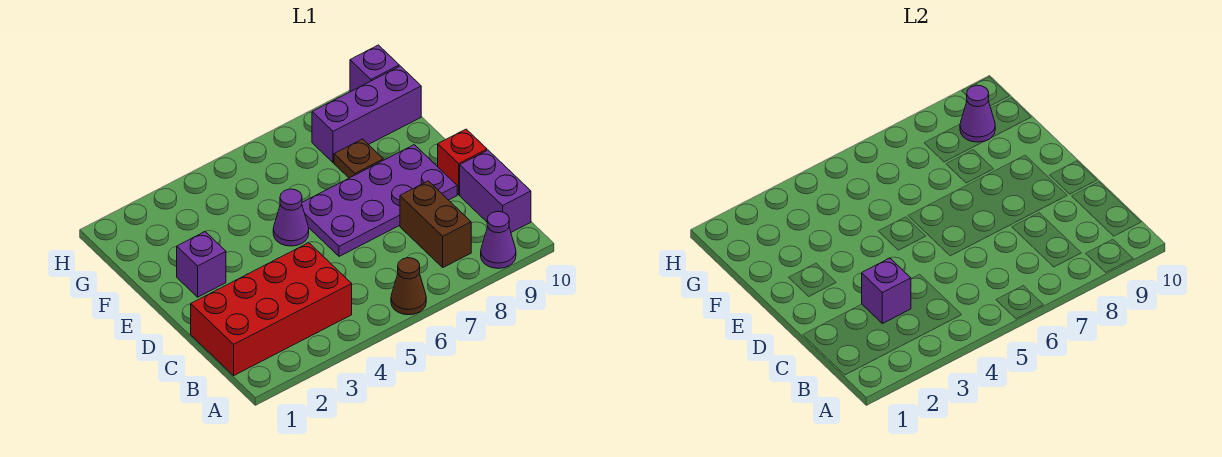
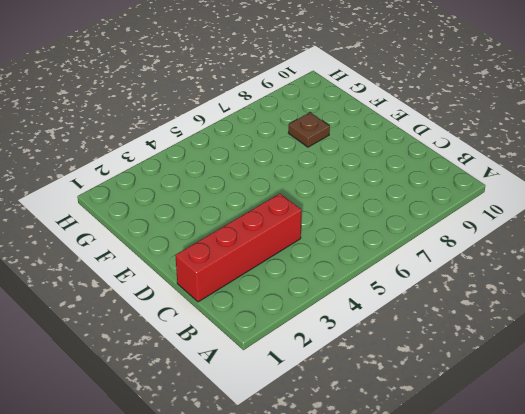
red 1x4 brick [175,194,302,302] -> red 2x4 brick [191,243,352,375]
none -> brown 1x1 cone [391,258,426,315]
none -> purple 1x1 cone [481,211,516,268]
none -> brown 1x2 brick [400,181,471,267]

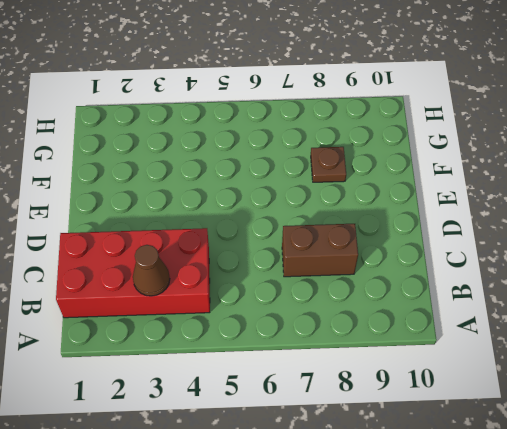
brown 1x1 cone [133,245,170,296] -> brown 1x1 cone moved to [391,258,426,315]
brown 1x2 brick [282,224,358,277] -> brown 1x2 brick turned to [400,181,471,267]
none -> purple 1x1 cone [481,211,516,268]
none -> purple 1x2 brick [460,150,531,232]
none -> purple 2x4 plate [302,145,457,257]

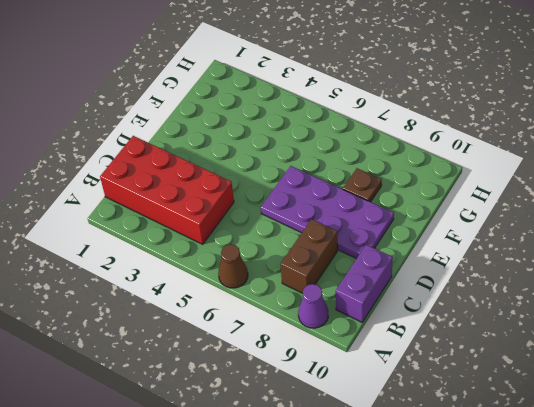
none -> red 1x1 brick [438,129,487,195]
none -> purple 1x1 brick [177,232,226,297]
none -> purple 1x1 cone [273,189,309,246]

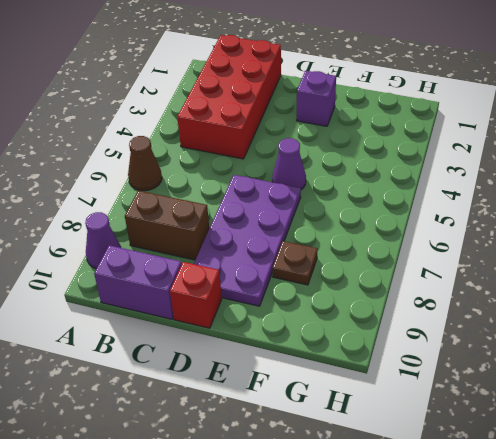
none -> purple 1x3 brick [312,66,421,163]
none -> purple 1x1 brick [350,45,399,91]
none -> purple 1x1 brick [862,258,911,324]

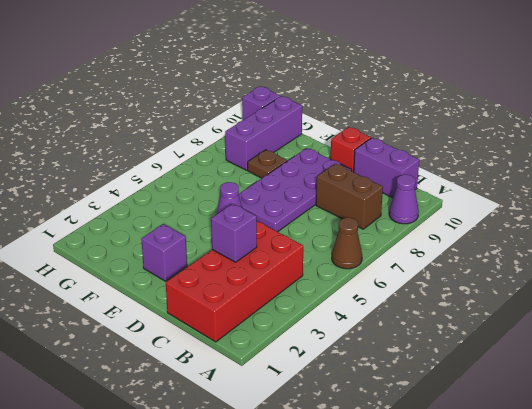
none -> purple 1x1 cone [960,85,995,142]

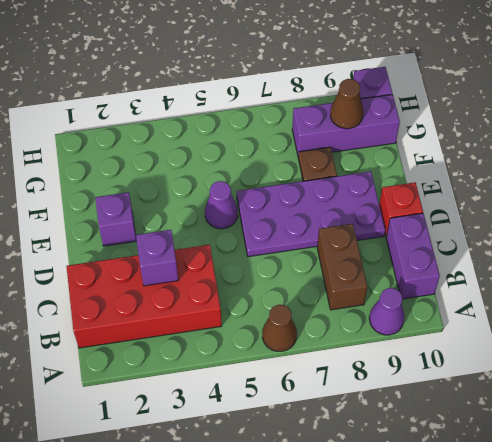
brown 1x1 cone [330,79,363,129] -> purple 1x1 cone [960,85,995,142]

